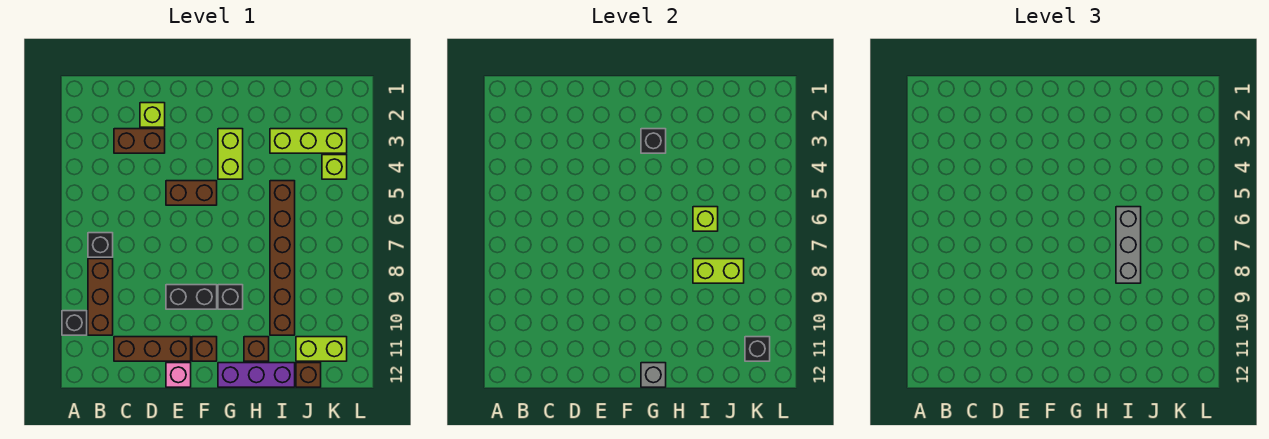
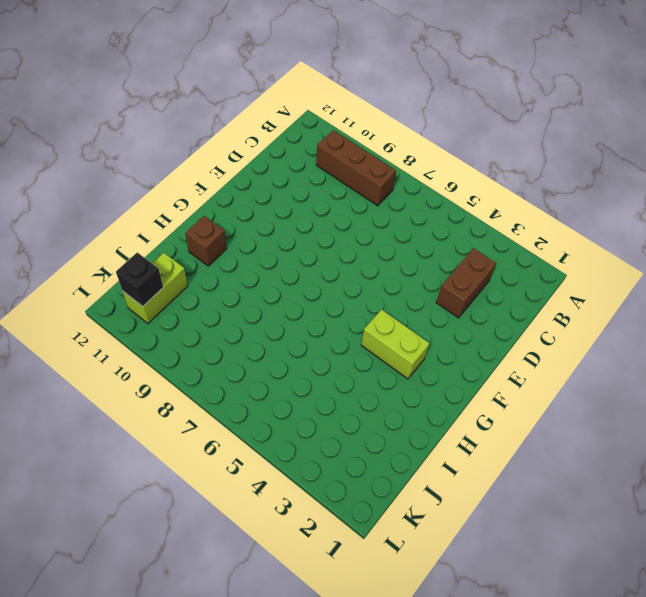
none -> black 1x1 brick [62,311,87,335]
none -> black 1x1 brick [88,233,113,257]
none -> brown 1x3 brick [114,337,191,361]

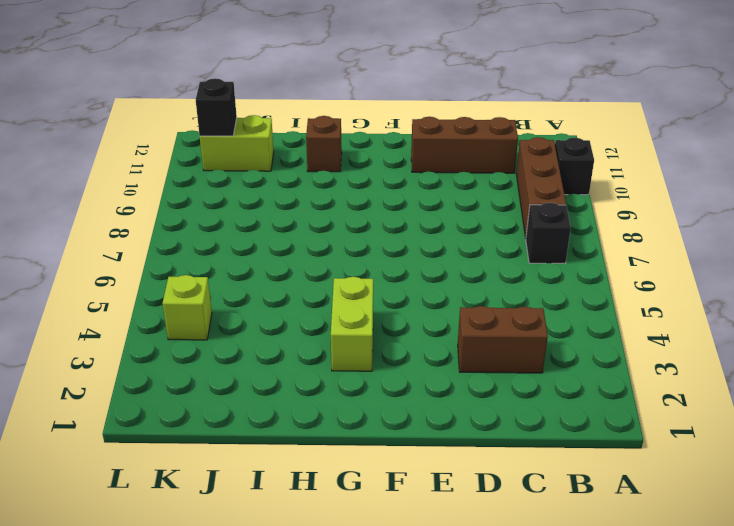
none -> lime 1x1 brick [140,103,165,127]
none -> brown 1x2 brick [166,181,217,205]
none -> black 1x2 brick [166,285,217,309]

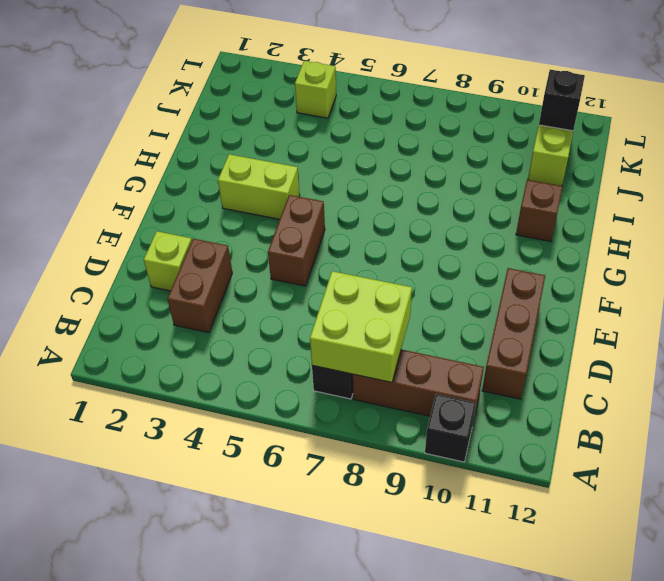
lime 2x2 brick [310,271,412,382] -> none
none -> black 1x2 brick [166,285,217,309]
none -> pink 1x1 brick [166,363,191,387]
none -> brown 1x1 brick [192,337,217,361]

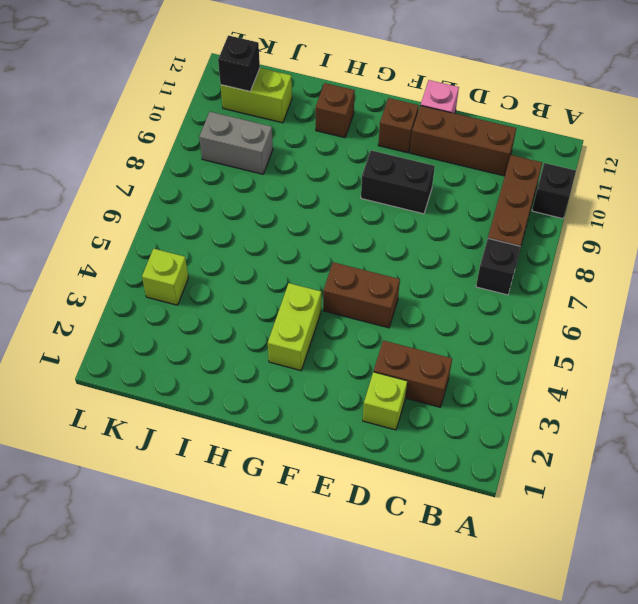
grey 1x2 brick [199,112,273,174] -> none
none -> black 1x1 brick [218,285,243,309]
none -> purple 1x3 brick [218,363,295,387]
none -> lime 1x3 brick [270,129,347,153]

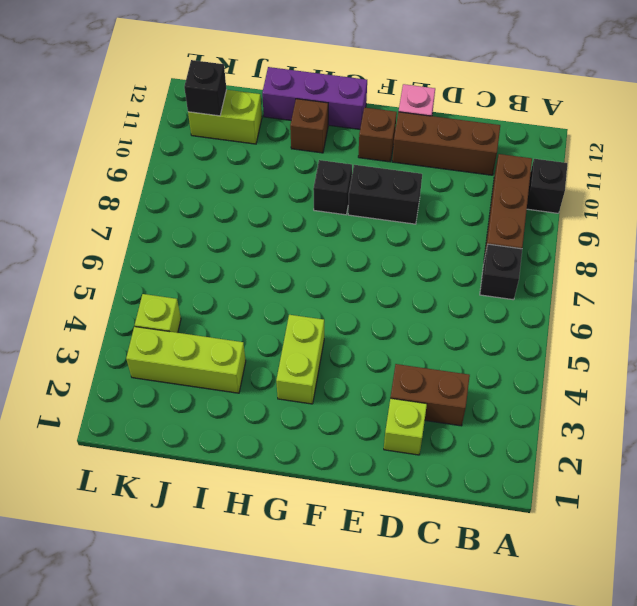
none -> brown 1x2 brick [166,181,217,205]
none -> brown 1x6 brick [270,181,295,335]
none -> brown 1x1 brick [296,363,321,387]

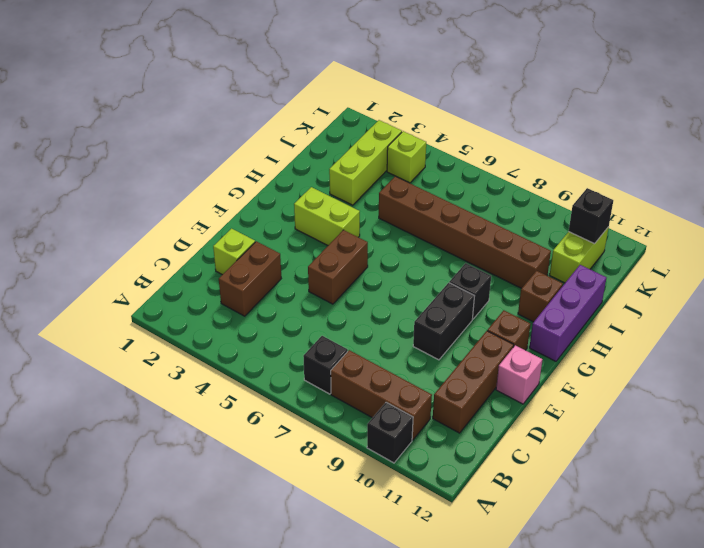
none -> brown 1x1 brick [296,363,321,387]
none -> black 1x1 brick [641,129,666,153]
none -> grey 1x1 brick [641,363,666,387]

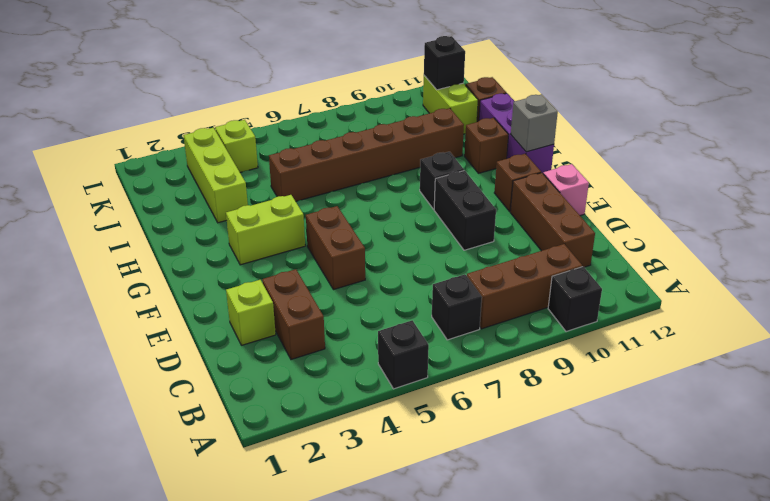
black 1x1 brick [378,320,429,389] -> black 1x1 brick moved to [641,129,666,153]
none -> lime 1x1 brick [693,207,718,231]
none -> lime 1x2 brick [693,259,744,283]
none -> grey 1x3 brick [1116,207,1141,283]

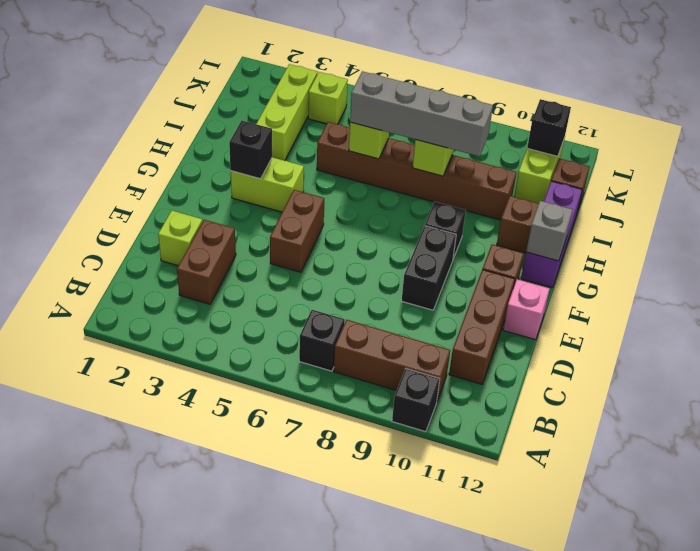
grey 1x4 brick [350,71,493,156] -> grey 1x3 brick [1116,207,1141,283]

